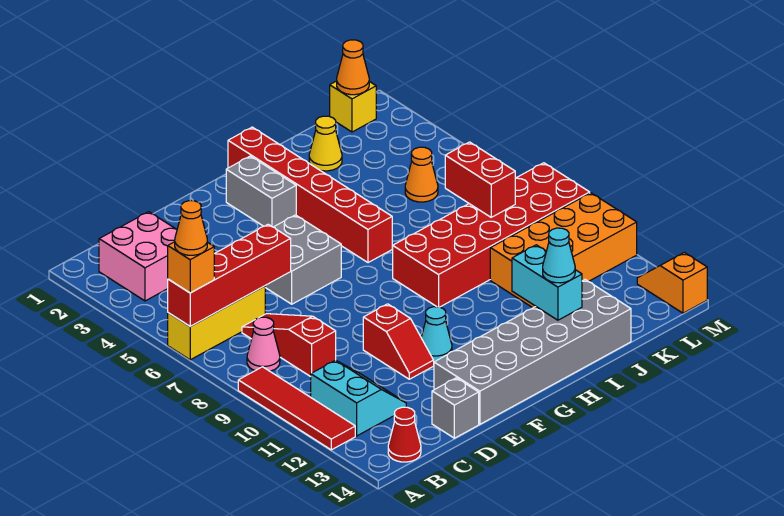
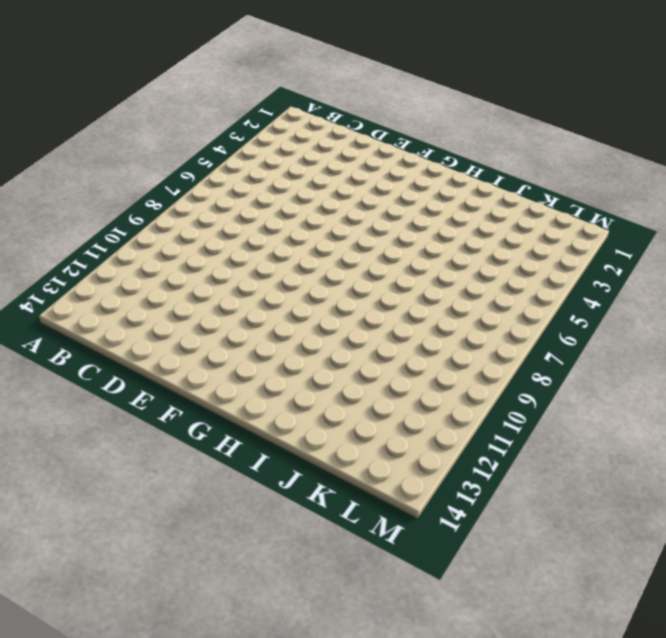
none -> yellow 1x3 brick [168,286,265,360]
none -> red 1x4 tile [238,367,355,450]
none -> pink 2x2 brick [99,212,177,301]

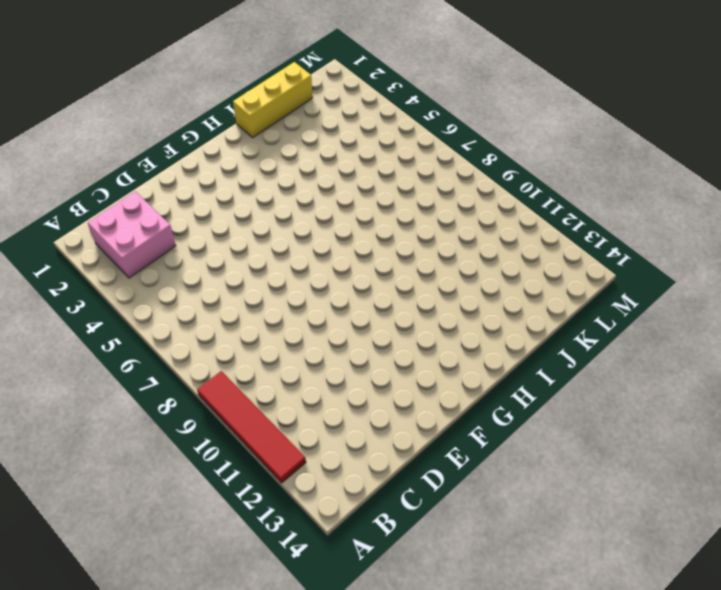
yellow 1x3 brick [233,62,313,138] -> yellow 1x3 brick moved to [168,286,265,360]
none -> pink 1x1 cone [247,317,280,371]
none -> cyan 2x2 slope [311,360,406,436]
none -> red 1x1 cone [388,407,421,462]

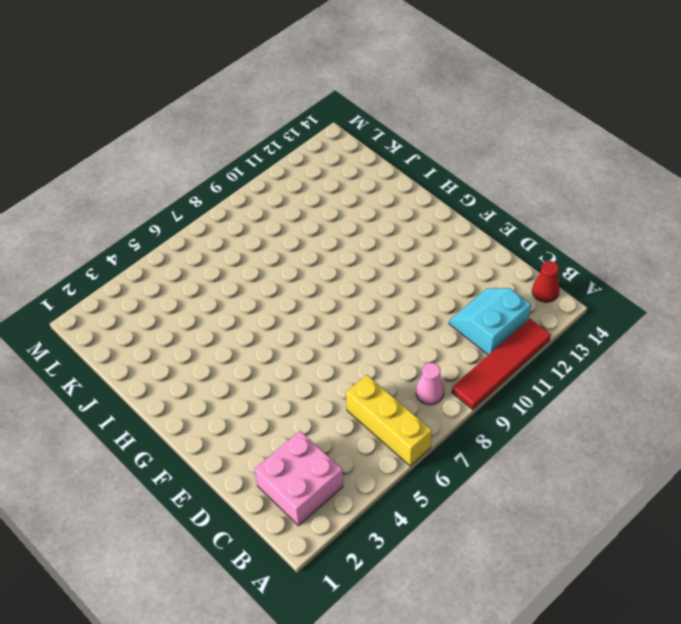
none -> red 1x3 slope [242,314,336,377]
none -> grey 1x1 brick [432,378,479,438]
none -> grey 2x2 brick [265,215,341,304]

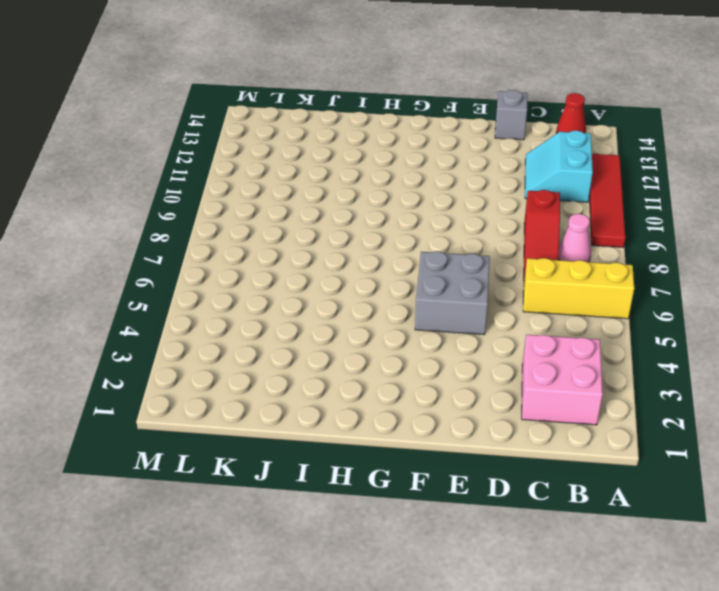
none -> red 1x2 slope [363,304,434,379]
none -> grey 2x6 brick [434,280,631,424]
none -> cyan 1x1 cone [421,307,452,361]

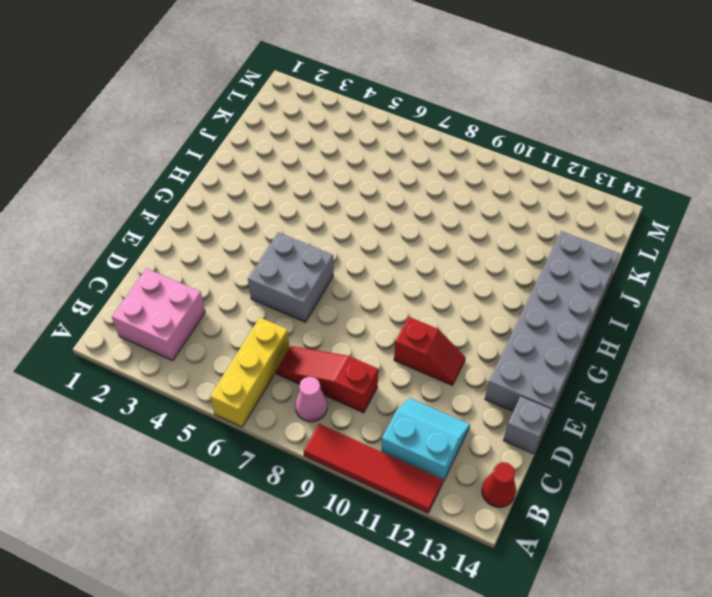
none -> cyan 1x1 cone [421,307,452,361]
none -> grey 1x2 brick [226,156,296,227]
none -> red 1x6 brick [228,127,392,263]

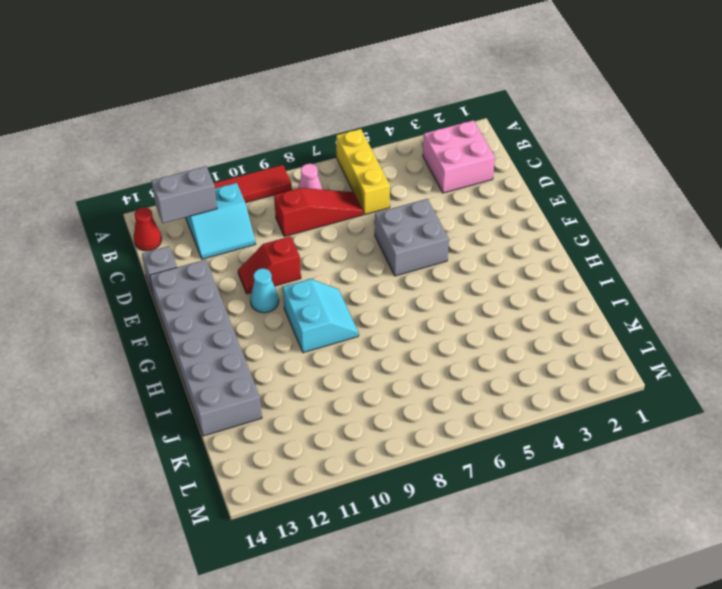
grey 1x2 brick [151,166,217,223] -> grey 1x2 brick moved to [226,156,296,227]
cyan 2x2 slope [283,279,359,353] -> red 2x6 brick [393,163,590,307]
none -> red 1x6 brick [228,127,392,263]
none -> yellow 1x1 cone [309,116,342,171]
none -> orange 2x4 brick [490,193,637,308]

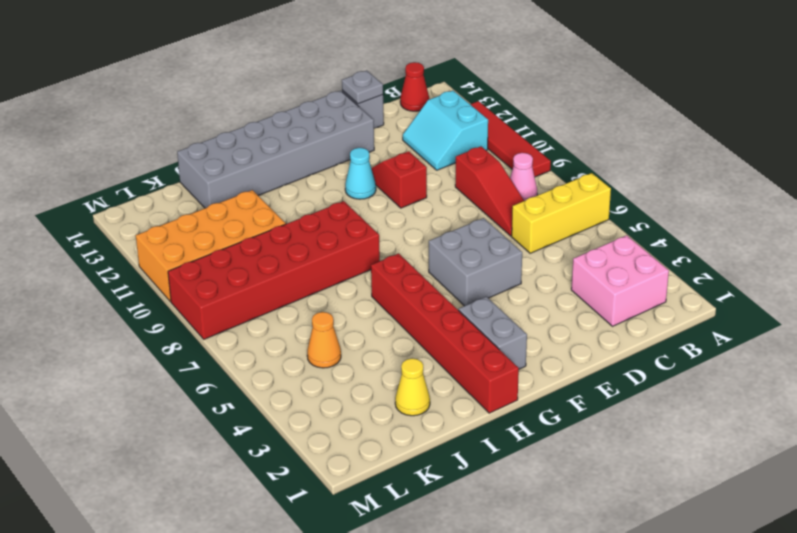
grey 1x1 plate [342,71,383,104] -> none
none -> yellow 1x1 brick [330,81,376,132]
none -> orange 1x2 slope [637,252,707,313]
none -> red 1x4 brick [168,224,291,326]

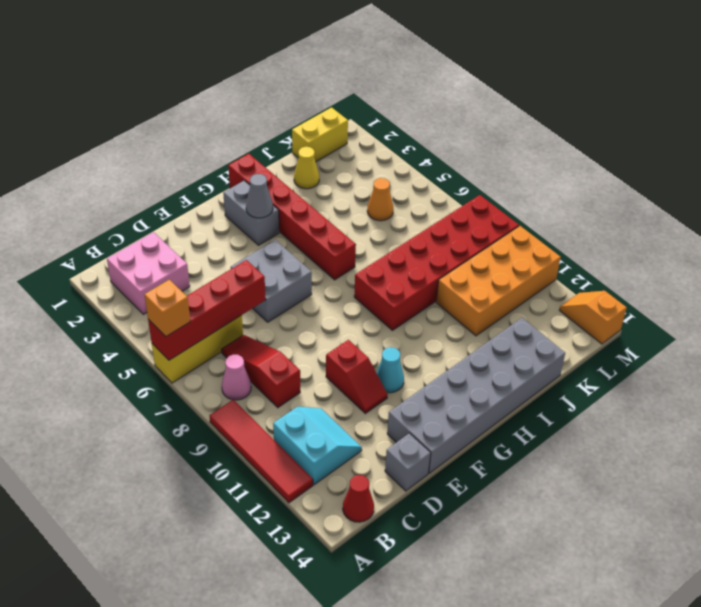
grey 1x1 cone [246,174,273,218] -> none
yellow 1x2 brick [292,108,348,162] -> yellow 1x1 brick [330,81,376,132]
none -> cyan 1x2 brick [512,245,582,320]
none -> red 1x2 brick [445,142,515,217]
none -> orange 1x1 cone [337,40,369,95]

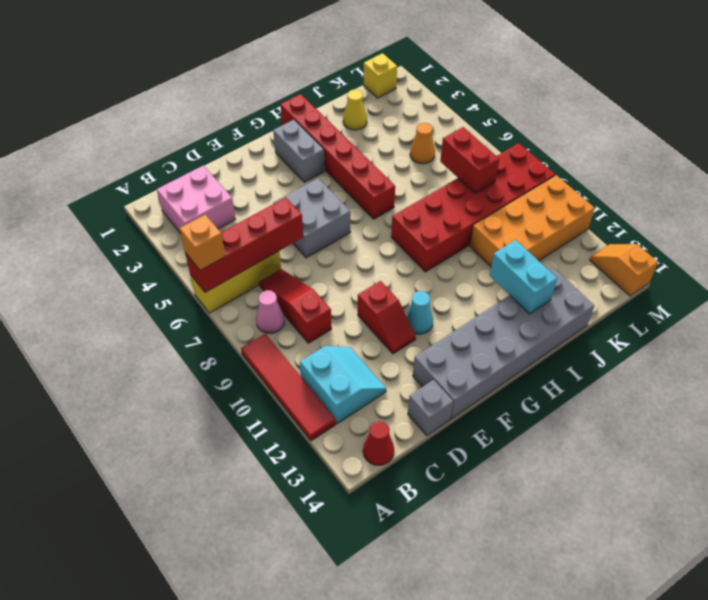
none -> orange 1x1 cone [337,40,369,95]
none -> cyan 1x1 cone [543,228,575,283]
none -> orange 1x1 cone [175,201,207,255]

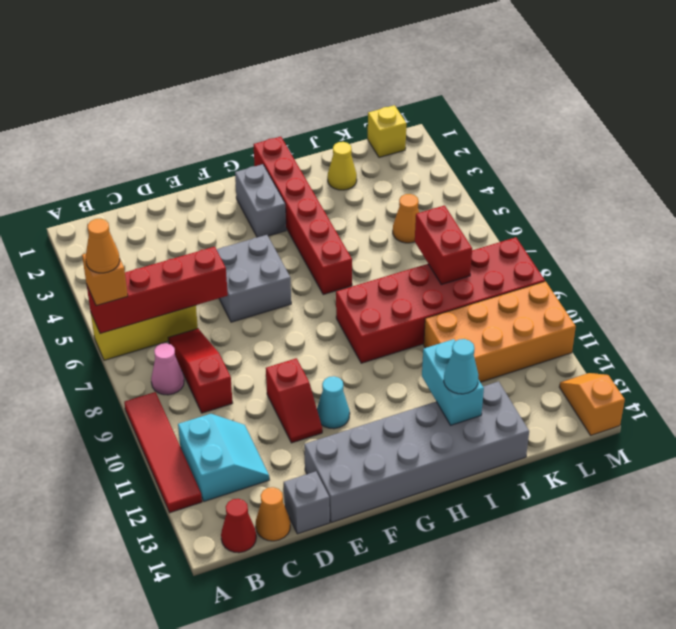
orange 1x1 cone [256,487,290,541] -> orange 1x1 cone moved to [337,40,369,95]
none -> pink 2x2 brick [99,212,177,301]

